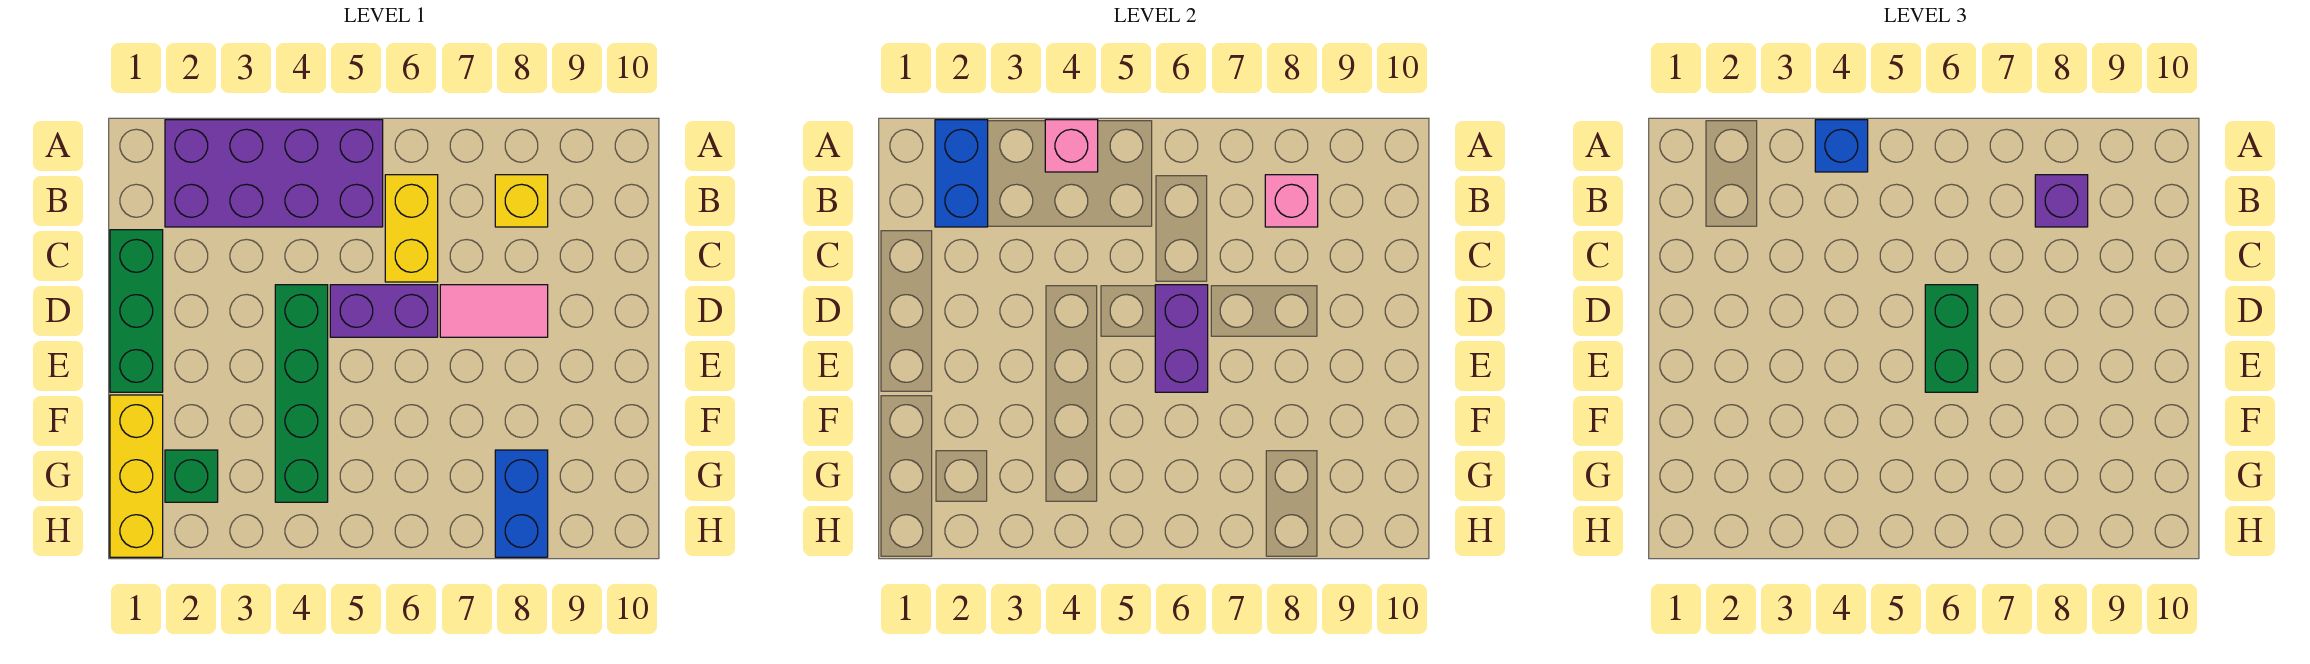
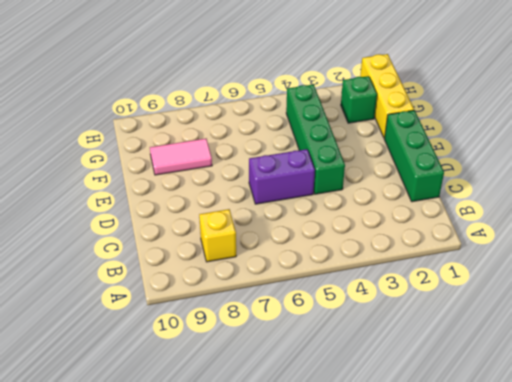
pink 1x2 tile [150,139,212,175] -> pink 1x2 tile moved to [440,285,548,337]
none -> purple 2x4 brick [165,120,383,227]
none -> yellow 1x2 brick [385,175,438,282]
none -> blue 1x2 brick [495,450,548,557]

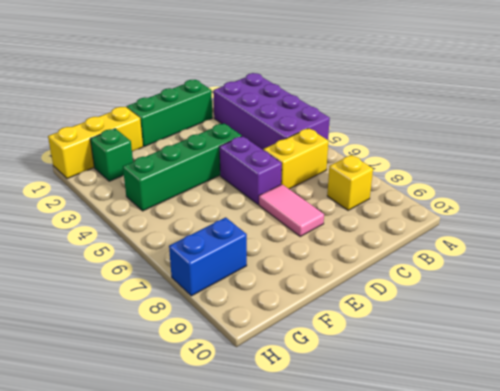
none -> blue 1x2 brick [935,120,988,227]
none -> pink 1x1 brick [1045,120,1098,172]
none -> pink 1x1 brick [1265,175,1318,227]

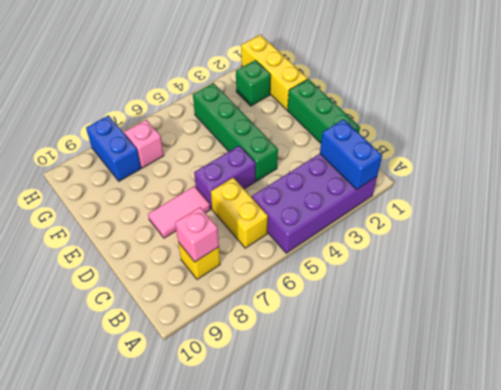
pink 1x1 brick [124,120,164,168] -> pink 1x1 brick moved to [1045,120,1098,172]
none -> purple 1x2 brick [1155,285,1208,392]
none -> blue 1x1 brick [1815,120,1868,172]
none -> purple 1x1 brick [2035,175,2088,227]

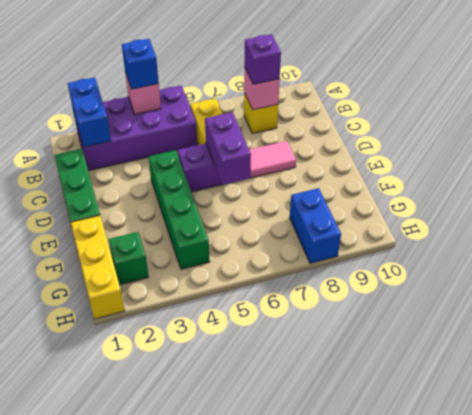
none -> green 1x2 brick [1925,285,1978,392]

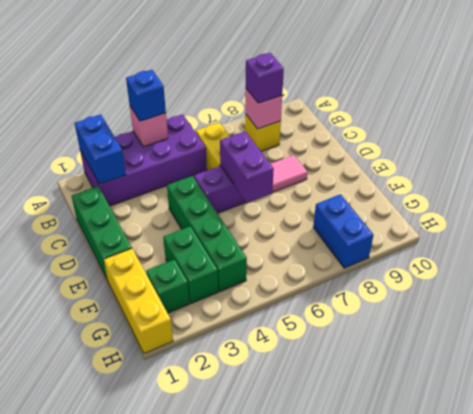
green 1x2 brick [163,226,218,303] -> green 1x2 brick moved to [1925,285,1978,392]

